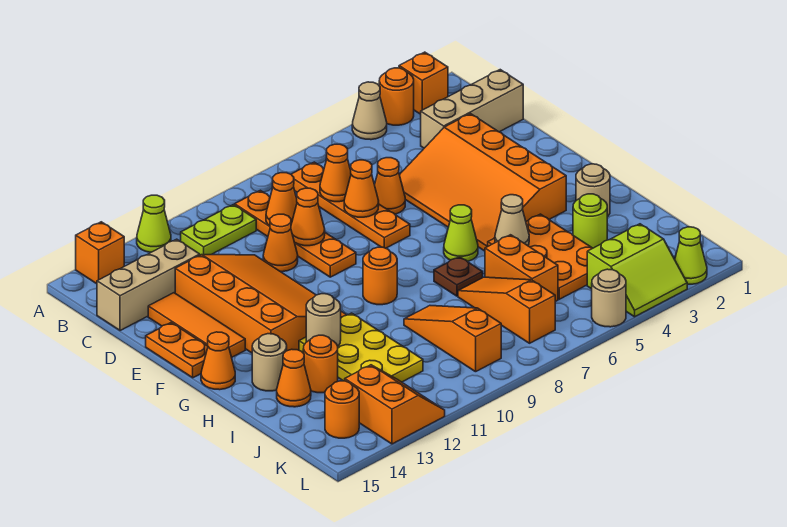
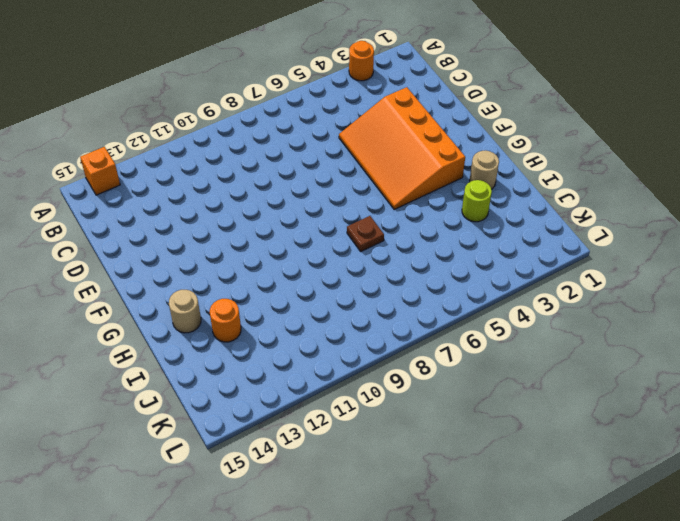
none -> orange 1x1 brick [399,52,448,114]
none -> tan 1x1 cone [352,82,387,140]
none -> lime 1x1 cone [137,195,171,252]
none -> orange 1x4 plate [291,162,410,248]

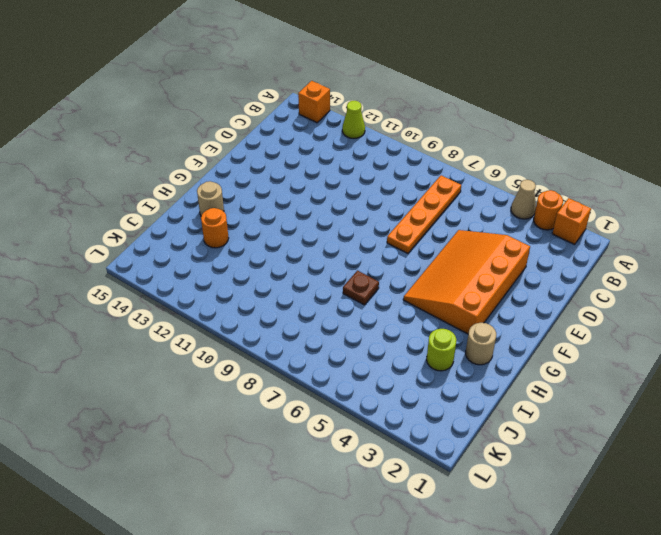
none -> orange 1x4 plate [235,190,356,277]
none -> lime 1x2 plate [181,205,256,255]
none -> tan 1x3 brick [421,70,523,148]
none -> tan 1x3 brick [97,239,200,331]

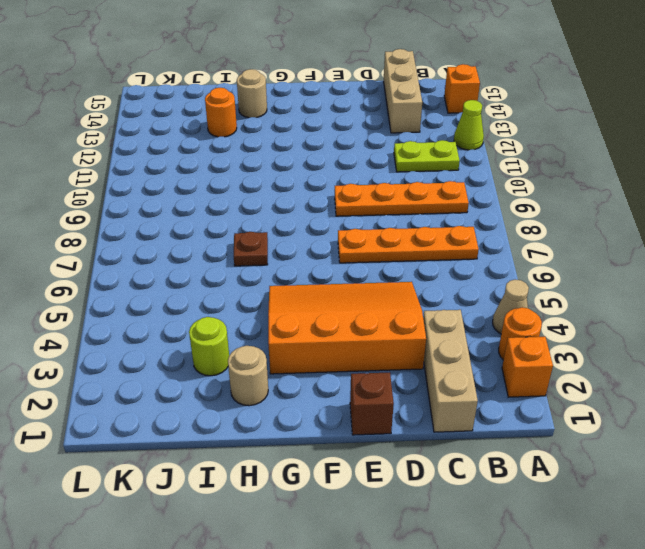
lime 1x2 plate [394,140,460,172] -> lime 1x2 plate turned to [181,205,256,255]
brown 1x1 brick [350,373,394,435] -> none
none -> orange 1x1 cone [374,158,405,214]
none -> orange 1x1 cone [263,214,298,272]
none -> orange 3x4 slope [175,255,346,353]
none -> orange 1x3 tile [148,293,245,357]

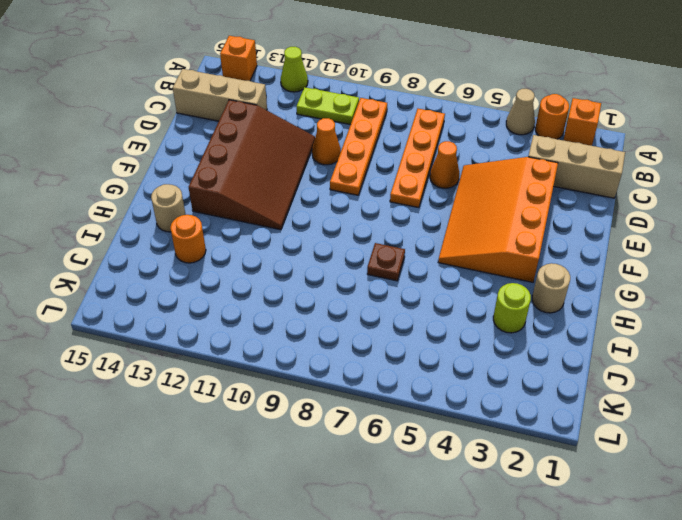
brown 3x4 slope [189,100,315,230] -> orange 3x4 slope [175,255,346,353]
none -> orange 1x3 tile [148,293,245,357]
none -> orange 1x2 plate [146,323,208,378]
none -> lime 1x1 cone [444,205,478,262]
none -> orange 1x1 round brick [363,247,397,305]

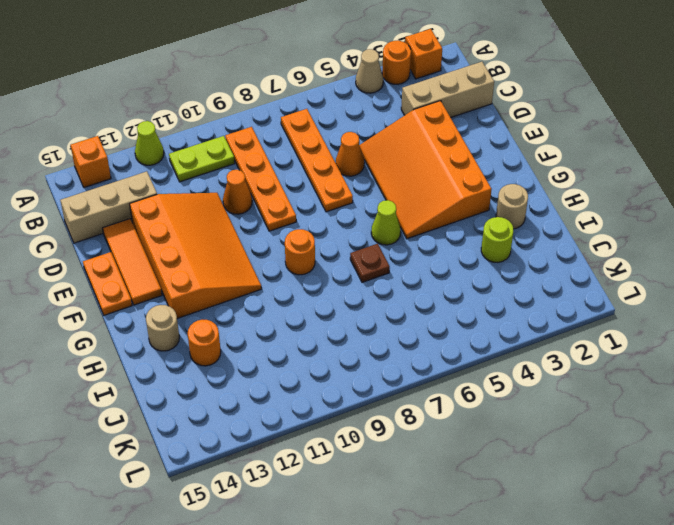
none -> orange 1x1 cone [201,332,235,390]
none -> orange 2x3 plate [488,214,593,299]
none -> yellow 2x3 plate [299,313,423,382]
none -> orange 1x2 brick [485,235,558,302]

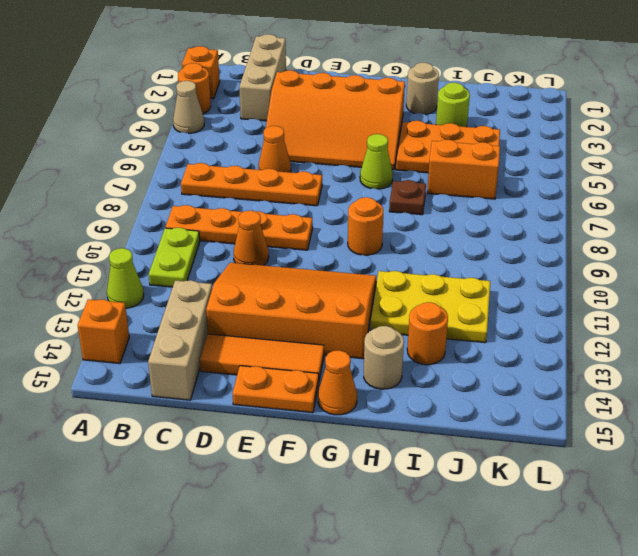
none -> orange 1x3 slope [458,277,555,343]
none -> orange 1x3 slope [404,306,501,372]
none -> orange 1x1 cone [277,349,311,407]
none -> lime 2x2 slope [587,224,687,317]

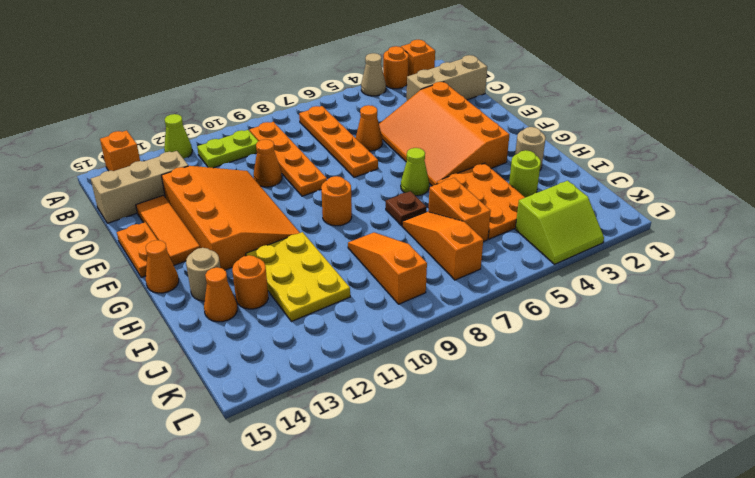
none -> orange 2x2 slope [345,365,445,444]
none -> orange 1x1 round brick [325,381,359,438]
none -> lime 1x1 cone [675,227,707,284]
none -> tan 1x1 round brick [592,269,626,327]

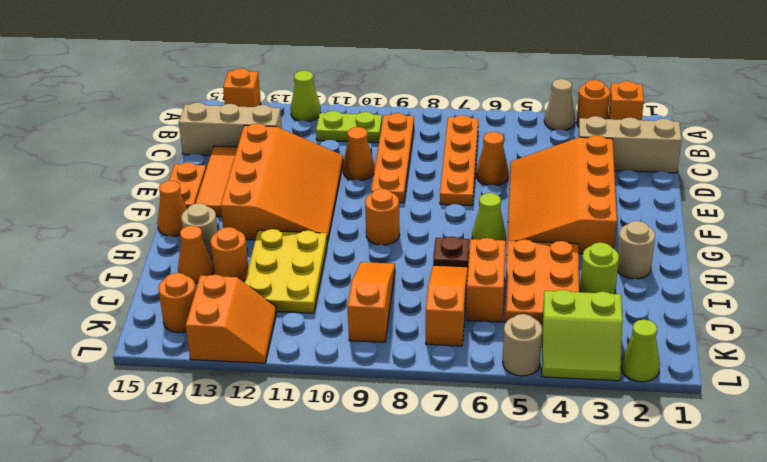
none -> orange 1x1 cone [320,144,351,202]
none -> orange 1x1 cone [266,173,297,226]
none -> orange 1x1 cone [344,160,379,217]
none -> orange 1x1 cone [291,188,325,246]

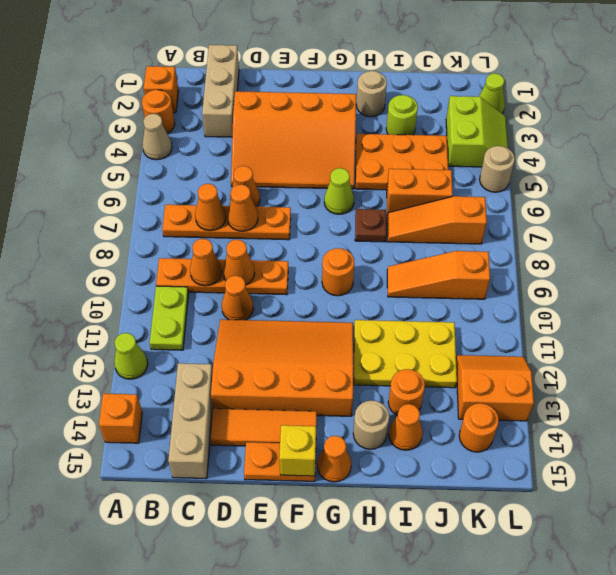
yellow 1x1 brick [279,425,316,476] -> none
none -> tan 1x1 cone [495,195,529,246]
none -> tan 1x1 round brick [306,294,341,346]

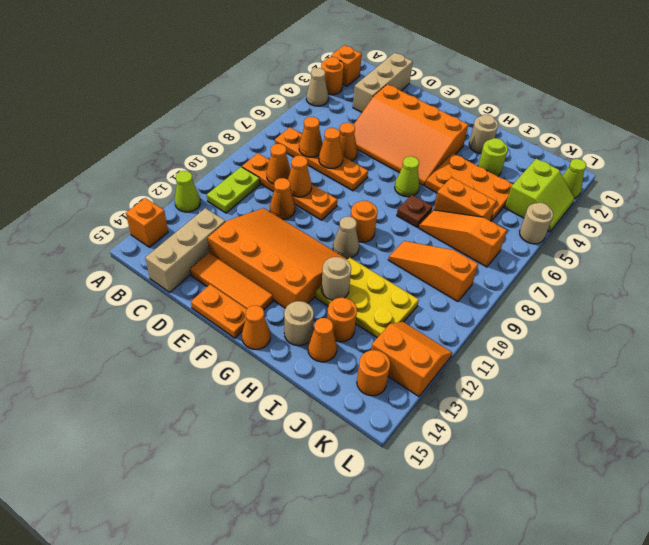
tan 1x1 cone [333,217,359,258] -> tan 1x1 cone moved to [495,195,529,246]

